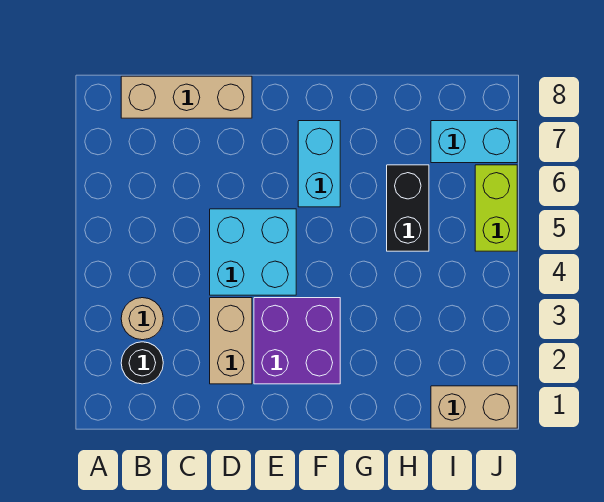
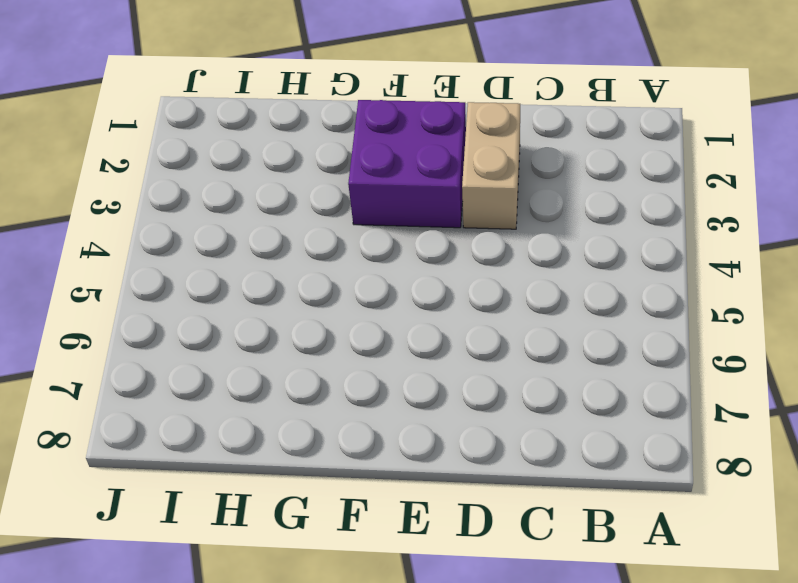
none -> black 1x1 round brick [121,342,163,384]
none -> tan 1x1 round brick [121,298,163,340]

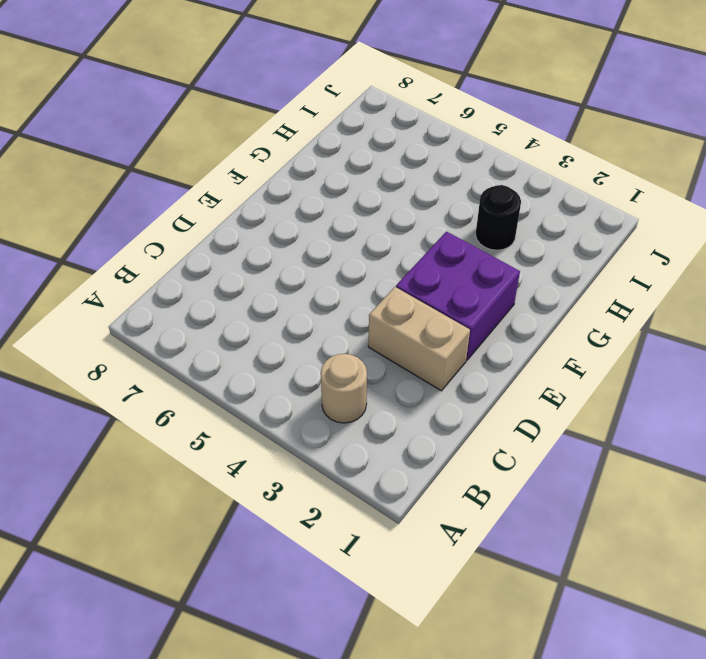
black 1x1 round brick [476,185,521,250] -> black 1x1 round brick moved to [121,342,163,384]
none -> tan 1x3 brick [121,76,252,118]
none -> cyan 2x2 brick [210,209,296,295]

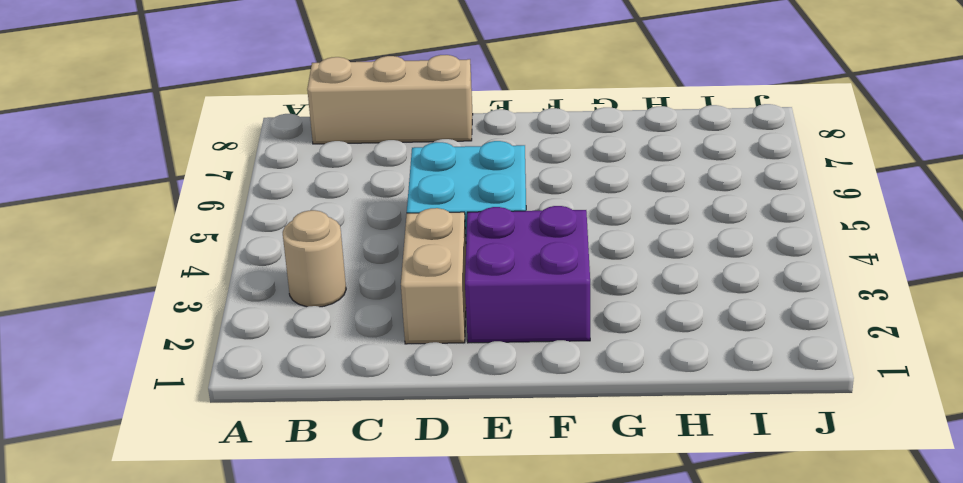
none -> black 1x1 round brick [121,342,163,384]
none -> cyan 1x2 brick [298,121,340,207]

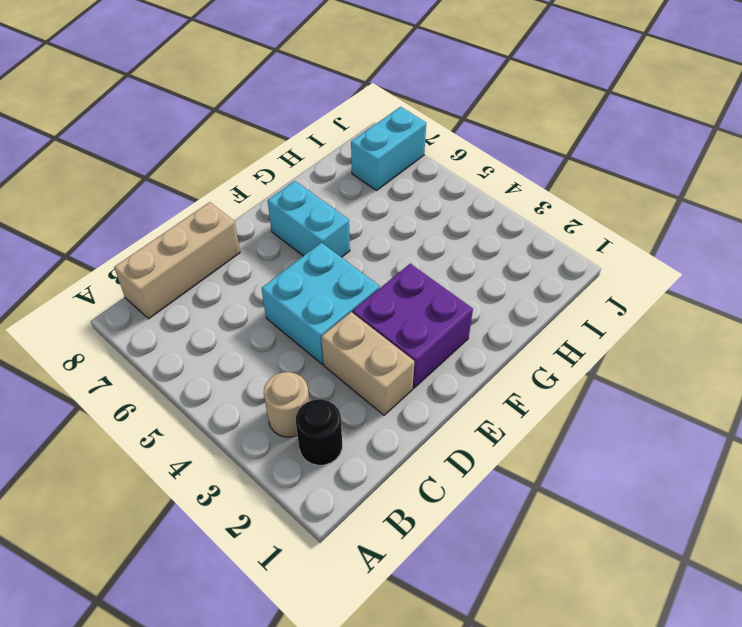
none -> black 1x2 brick [387,165,429,251]
none -> tan 1x2 brick [431,386,517,428]

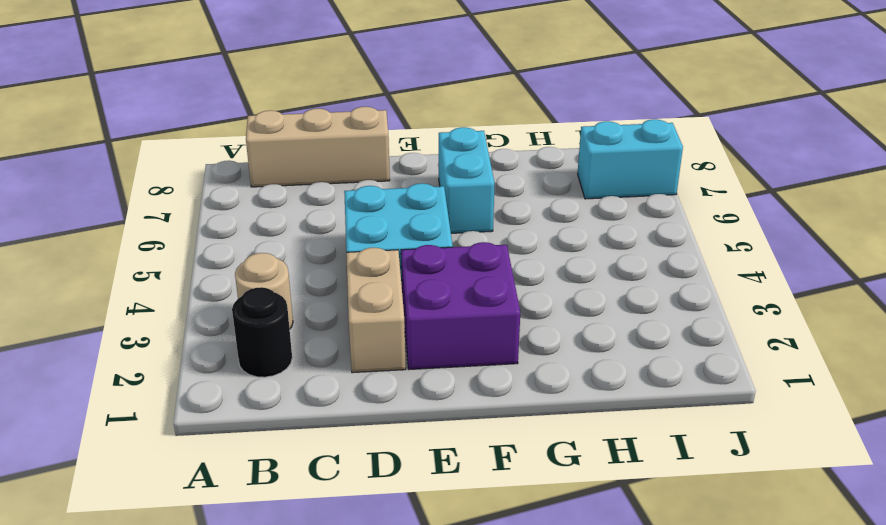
none -> black 1x2 brick [387,165,429,251]
none -> tan 1x2 brick [431,386,517,428]

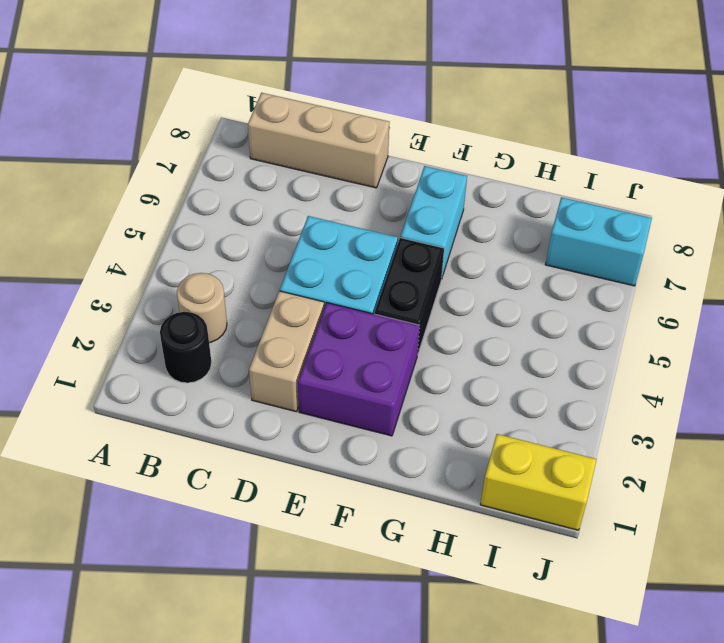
black 1x2 brick [375,238,444,355] -> black 1x2 brick moved to [387,165,429,251]
yellow 1x2 brick [480,434,597,530] -> tan 1x2 brick [431,386,517,428]
none -> lime 1x2 brick [475,165,517,251]

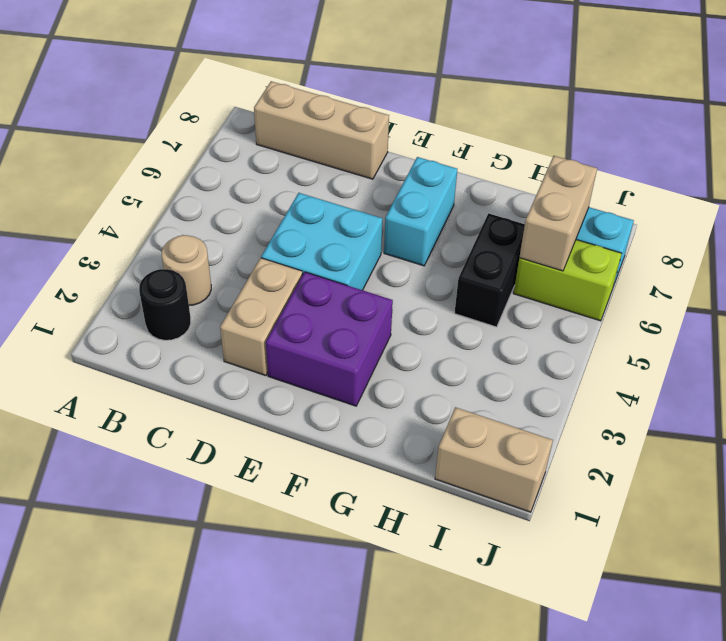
lime 1x2 brick [514,240,622,321] -> lime 1x2 brick turned to [475,165,517,251]
tan 1x2 brick [519,156,597,271] -> none

